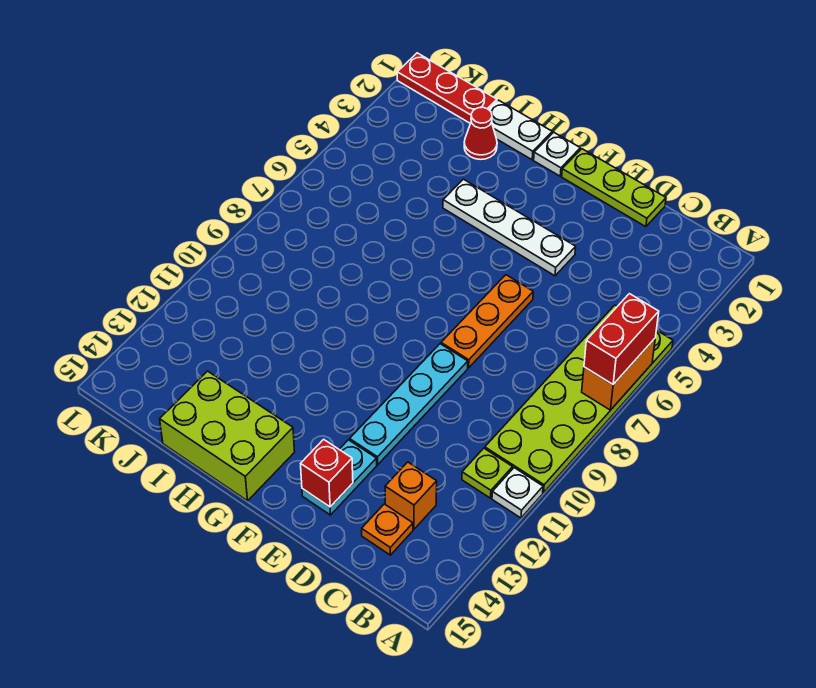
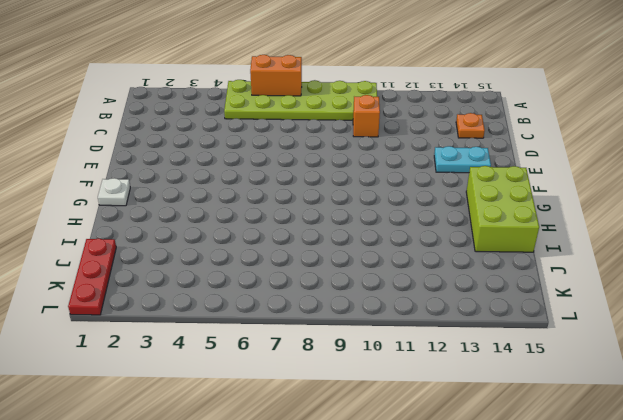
orange 1x1 brick [353,95,380,137] -> orange 1x1 brick moved to [385,462,437,529]
none -> white 1x1 plate [492,468,543,518]
none -> lime 1x1 plate [462,448,513,498]
none -> lime 1x3 plate [562,149,666,227]

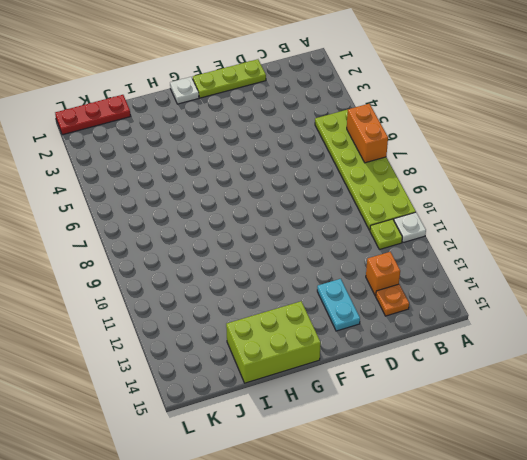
none -> white 1x4 plate [443,179,576,276]
none -> orange 1x3 plate [441,275,533,368]
none -> cyan 1x4 plate [350,344,468,465]

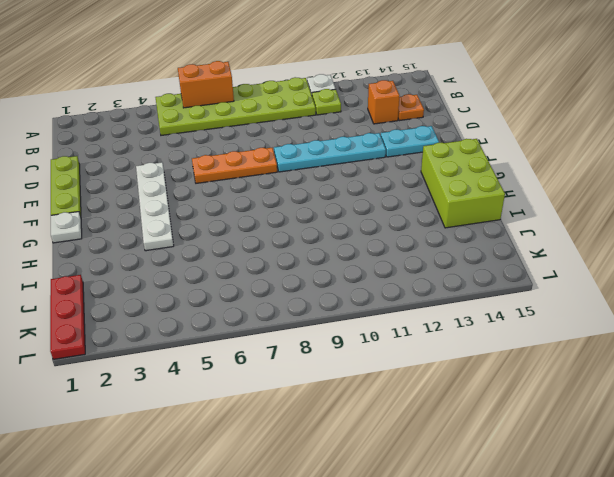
none -> white 1x2 plate [489,100,552,160]
none -> red 1x1 cone [464,107,497,160]
none -> red 1x1 brick [301,439,353,507]

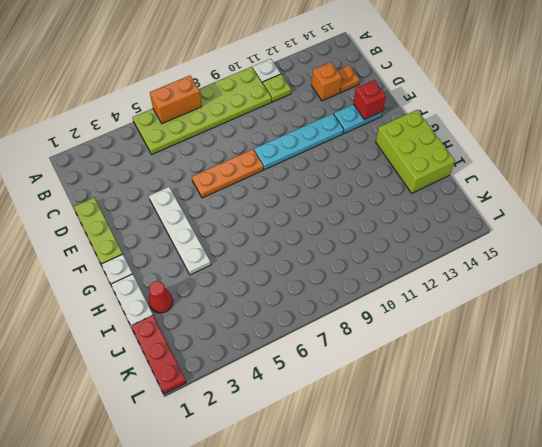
none -> red 1x2 brick [584,294,659,384]

